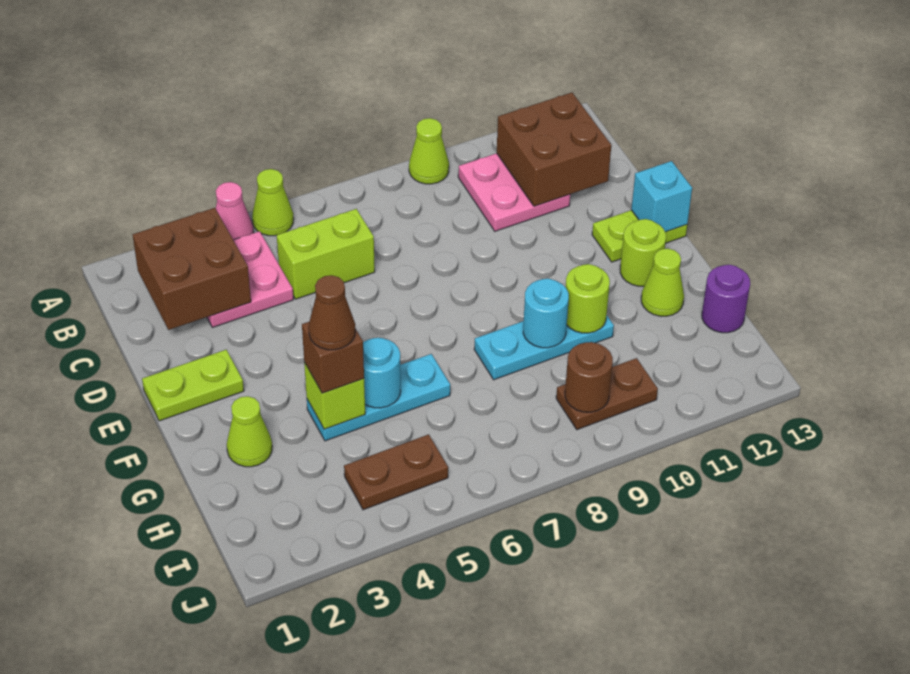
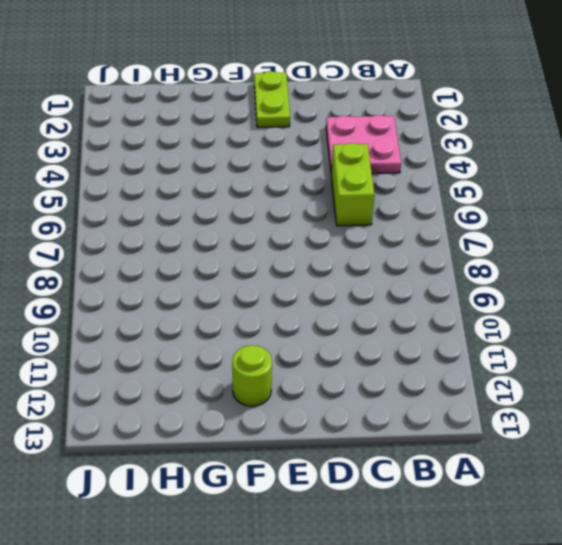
none -> pink 1x1 cone [216,182,254,240]
none -> lime 1x1 cone [252,169,294,236]
none -> lime 1x1 cone [409,118,449,184]

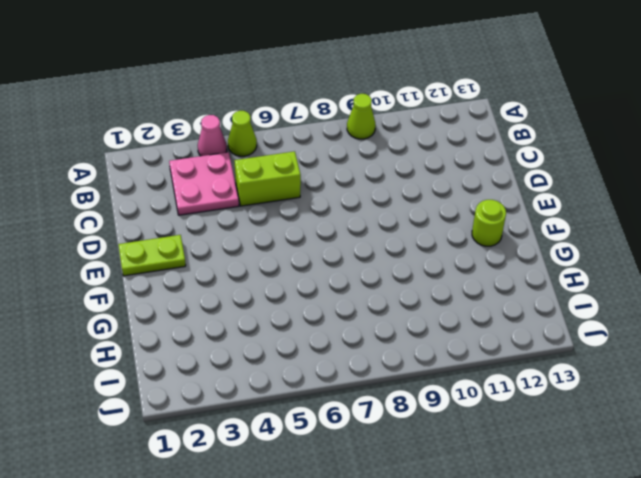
none -> pink 2x2 plate [458,153,570,231]
none -> lime 1x2 plate [592,210,687,262]
none -> lime 1x1 cone [227,396,272,467]

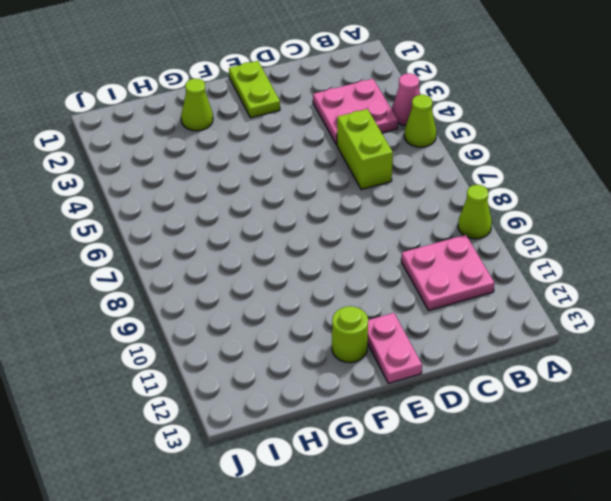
pink 1x2 plate [367,313,422,383] -> lime 1x2 plate [592,210,687,262]
none -> cyan 1x3 plate [307,354,450,441]
none -> cyan 1x3 plate [474,316,614,380]
none -> lime 1x1 cone [641,248,684,316]

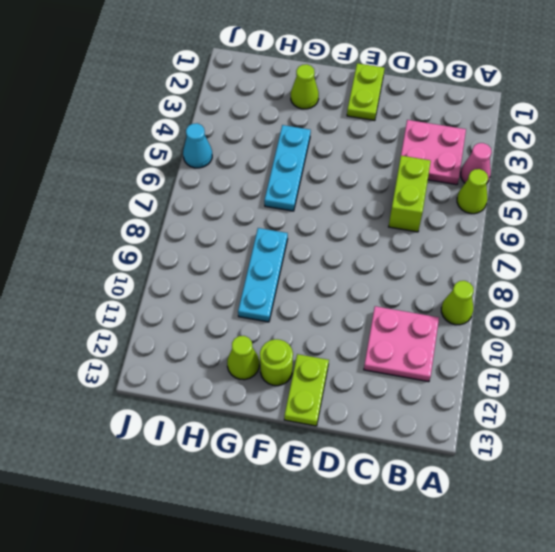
cyan 1x1 cone [183,123,212,168] -> none
none -> purple 1x1 round brick [702,265,750,333]
none -> brown 1x2 plate [344,434,448,510]
none -> brown 1x2 plate [556,358,658,430]

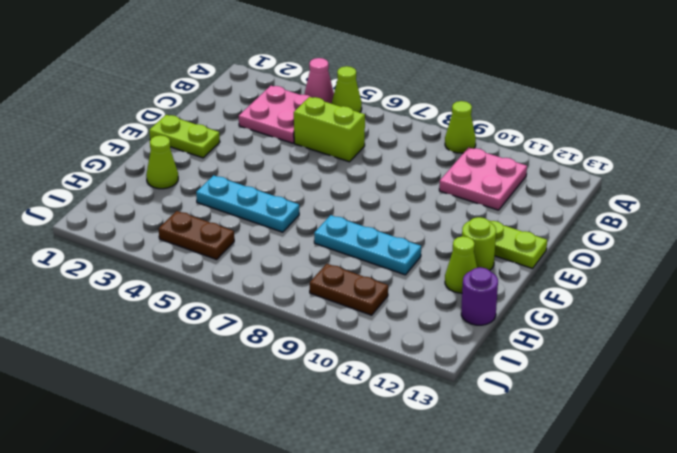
none -> brown 2x2 brick [133,208,251,330]
none -> brown 2x2 brick [497,93,611,206]
none -> cyan 1x1 brick [631,161,692,232]

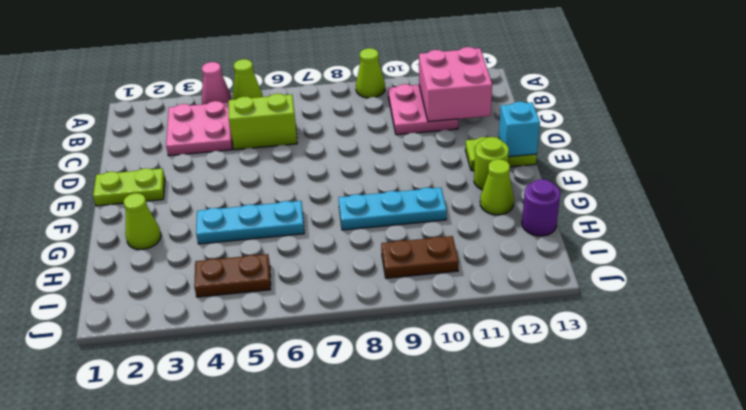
pink 2x2 brick [419,47,492,122] -> brown 2x2 brick [497,93,611,206]
none -> brown 2x2 brick [133,208,251,330]
none -> lime 1x1 brick [304,363,365,429]
none -> cyan 1x1 round brick [363,338,401,408]

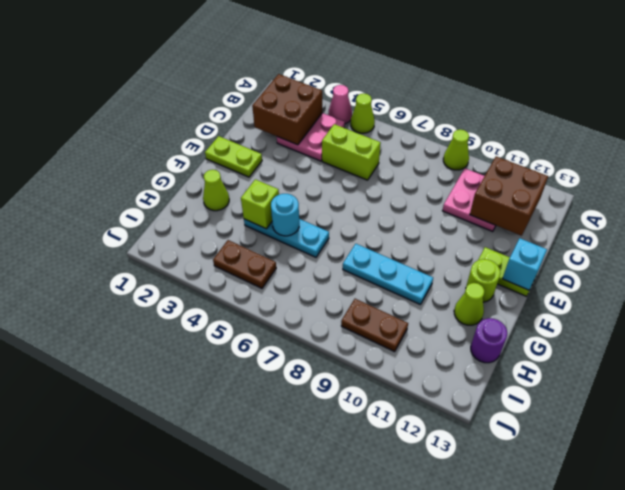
none -> cyan 1x1 round brick [523,278,569,348]
none -> lime 1x1 round brick [566,264,610,333]
none -> brown 1x1 round brick [565,342,613,412]

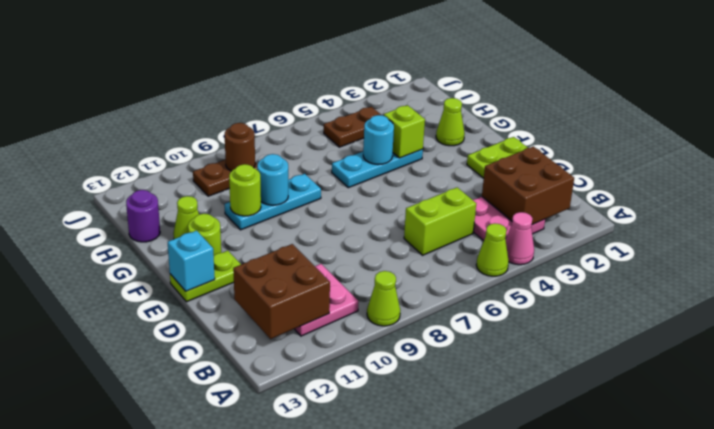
none -> brown 1x1 brick [302,322,364,393]
none -> brown 1x1 cone [309,275,355,350]

